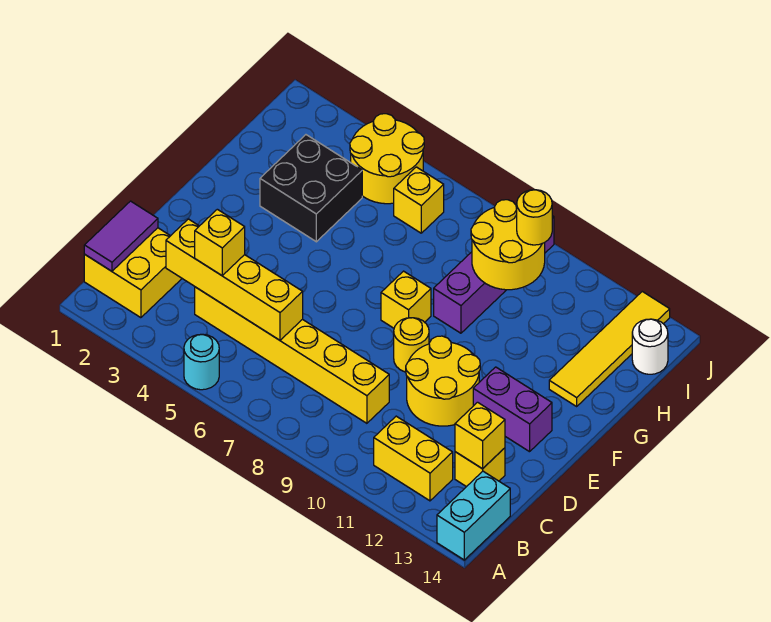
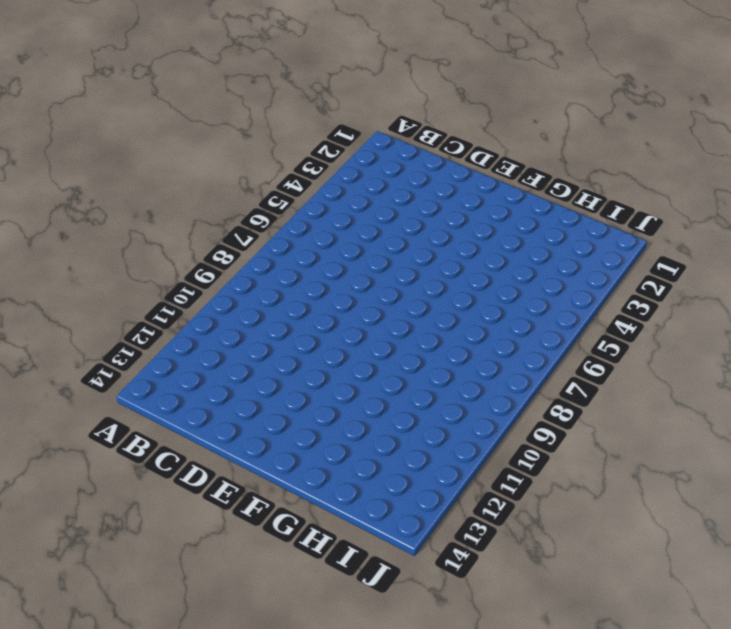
none -> cyan 1x1 round brick [184,334,219,390]
none -> cyan 1x2 brick [437,471,510,560]
none -> yellow 2x2 brick [84,228,182,318]

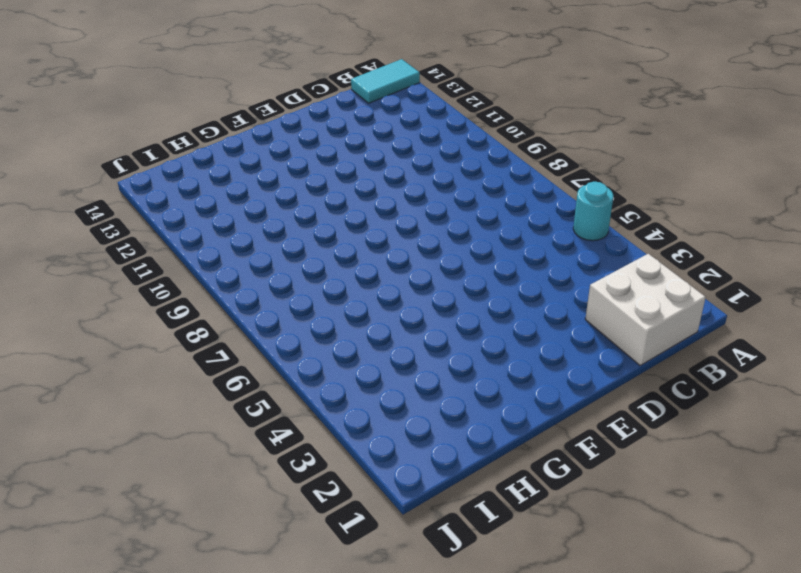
cyan 1x2 tile [351,59,420,103] -> cyan 1x2 brick [437,471,510,560]
white 2x2 brick [585,254,706,365] -> yellow 2x2 brick [84,228,182,318]
none -> yellow 1x2 brick [374,416,453,501]
none -> yellow 1x6 brick [195,287,389,423]
none -> yellow 1x1 brick [455,448,505,487]

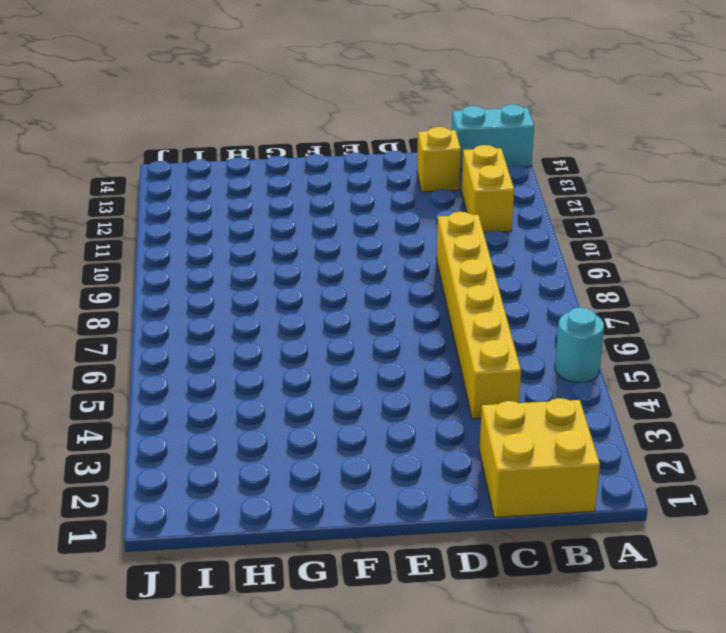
none -> yellow 2x2 round brick [406,336,480,426]
none -> yellow 1x1 round brick [394,318,429,372]
none -> purple 1x2 brick [473,367,552,452]

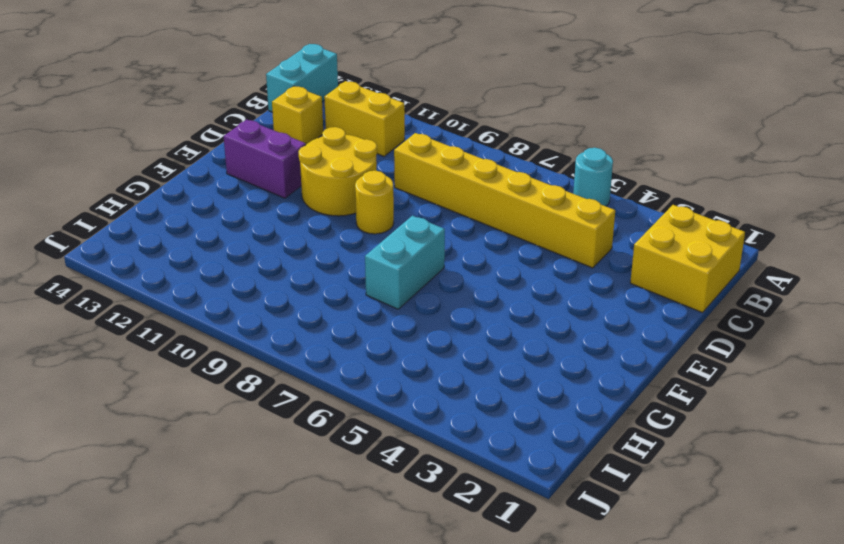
cyan 1x2 brick [365,216,445,309] -> none
none -> yellow 1x1 brick [381,271,431,328]
none -> black 2x2 brick [260,135,362,242]
none -> purple 1x4 brick [434,216,554,333]

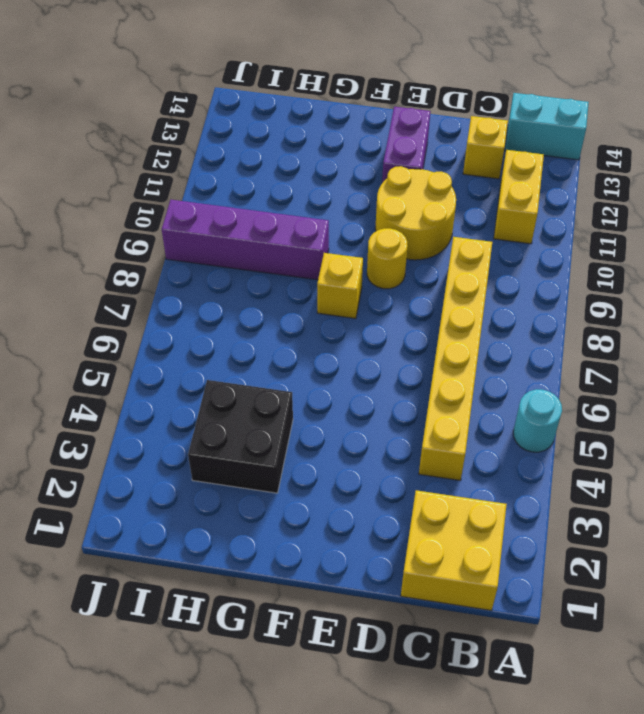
none -> yellow 1x4 tile [549,292,670,406]
none -> yellow 2x2 round brick [350,114,424,204]
none -> yellow 1x1 brick [394,167,444,233]

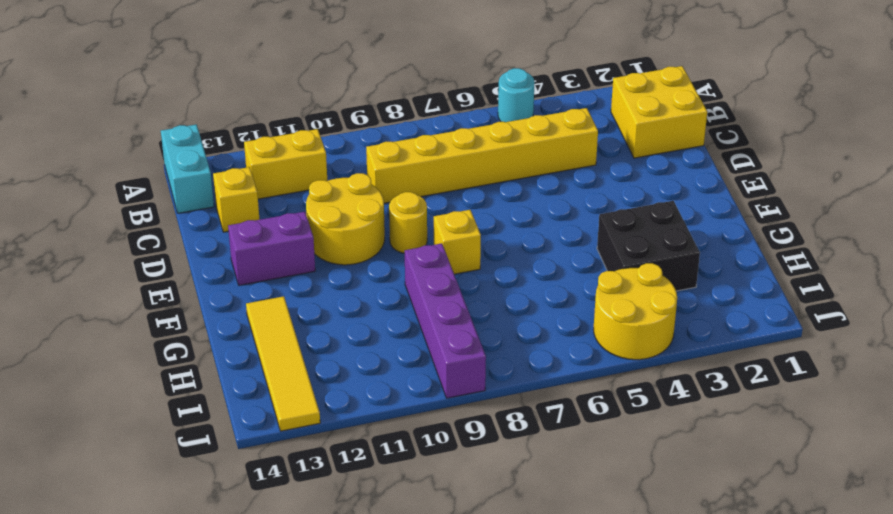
none -> yellow 1x1 brick [394,167,444,233]
none -> white 1x1 round brick [632,319,668,374]
none -> purple 1x2 tile [84,201,158,271]

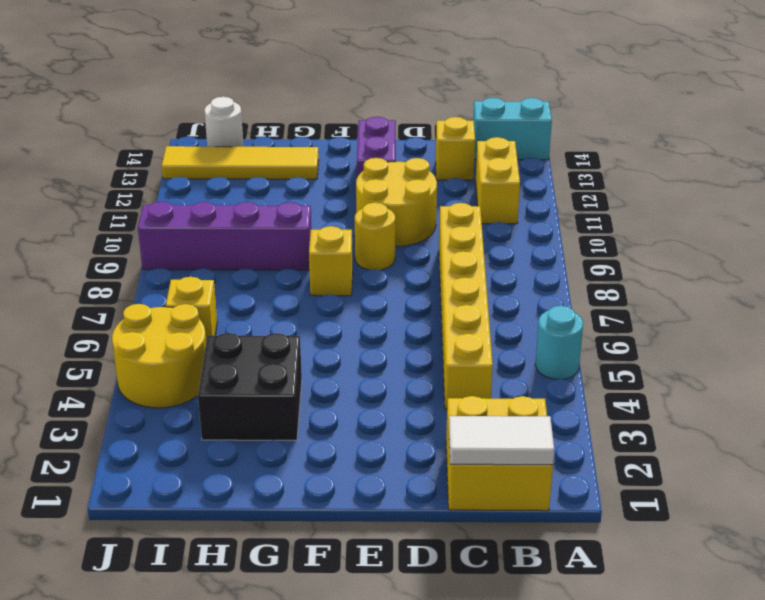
white 1x2 tile [449,416,554,465] -> purple 1x2 tile [84,201,158,271]
none -> yellow 1x4 brick [166,219,303,340]
none -> yellow 1x1 brick [455,402,505,469]
none -> yellow 2x2 round brick [471,200,545,290]

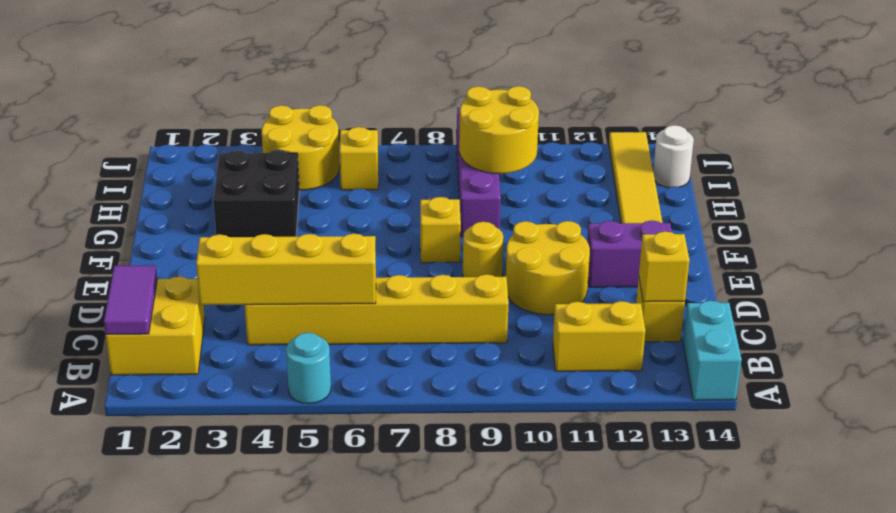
none -> yellow 1x1 brick [195,209,245,275]
none -> yellow 1x1 round brick [517,190,552,245]

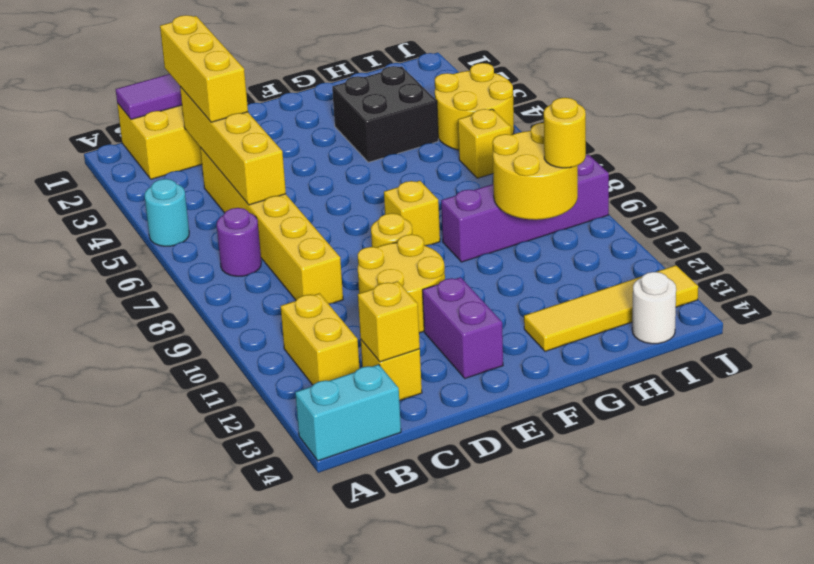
purple 1x1 round brick [217,208,261,276] -> none
yellow 1x3 brick [160,15,248,122] -> yellow 1x1 brick [195,209,245,275]

